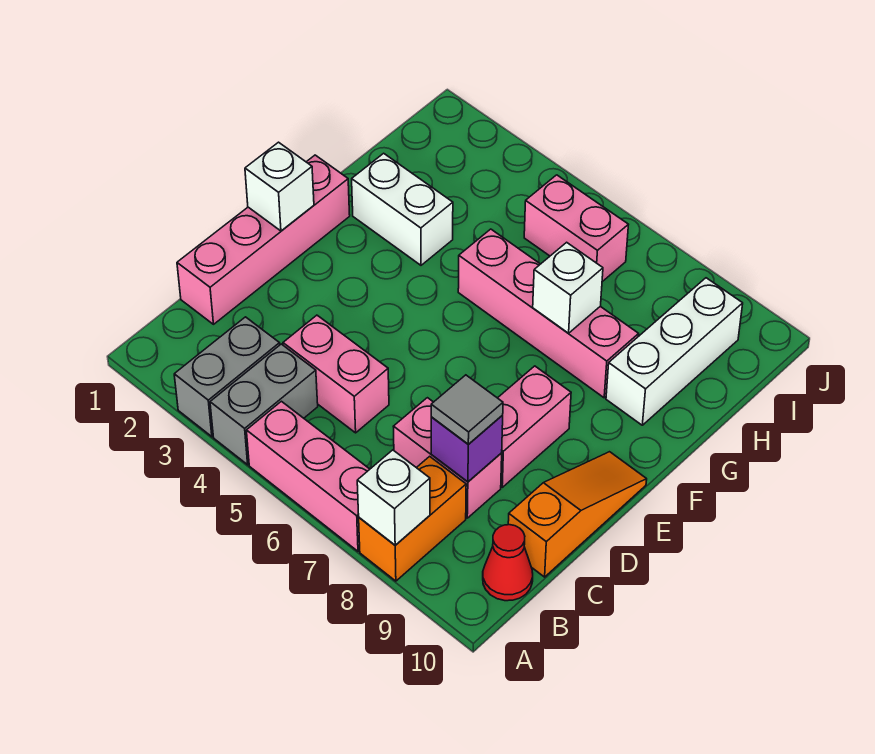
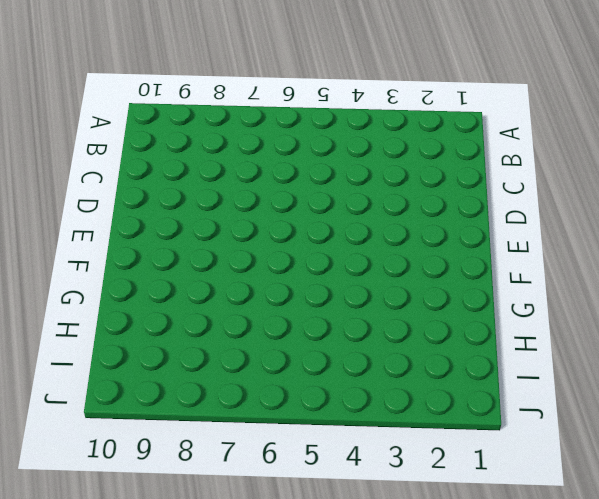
none -> grey 1x2 brick [174,317,280,437]
none -> grey 1x2 brick [210,344,318,465]
none -> pink 1x3 brick [246,401,370,551]

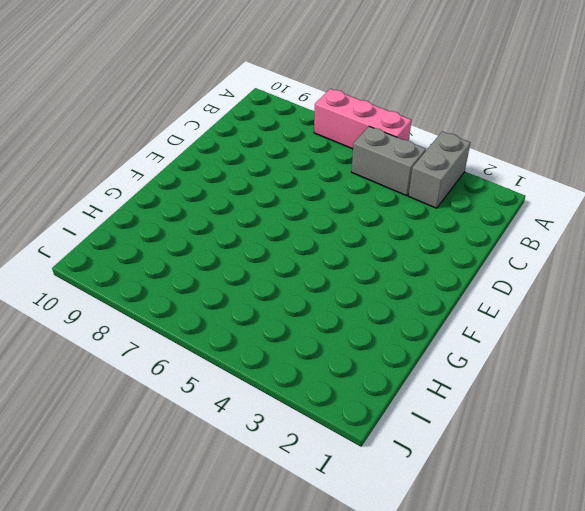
grey 1x2 brick [352,126,426,196] -> grey 1x2 brick turned to [210,344,318,465]
none -> orange 1x2 brick [359,456,466,581]
none -> red 1x1 cone [483,525,533,601]
none -> pink 1x4 brick [177,155,350,324]

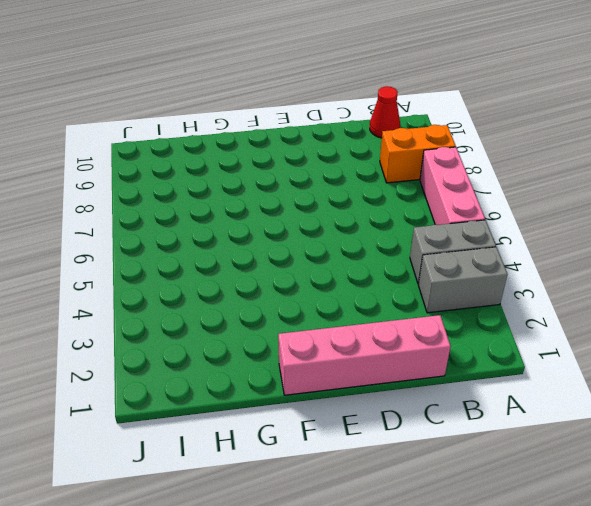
none -> pink 1x2 brick [283,315,389,433]
none -> pink 1x2 brick [393,398,502,518]
none -> orange 1x3 slope [508,452,647,577]

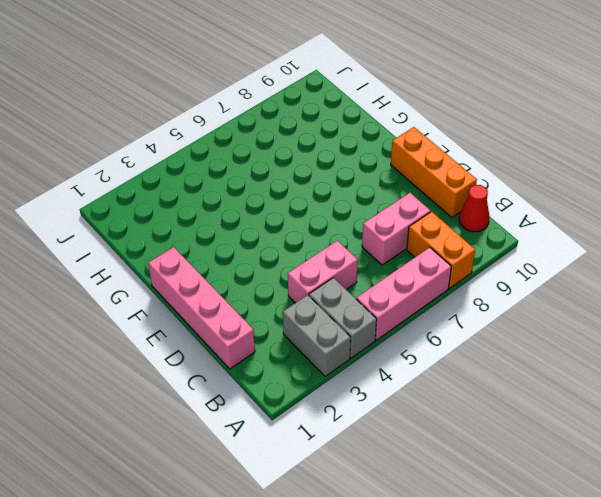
orange 1x3 brick [391,127,477,217] -> orange 1x3 slope [508,452,647,577]
none -> pink 1x2 brick [498,366,571,487]
none -> white 1x2 brick [352,153,453,265]
none -> pink 1x4 brick [458,229,639,398]

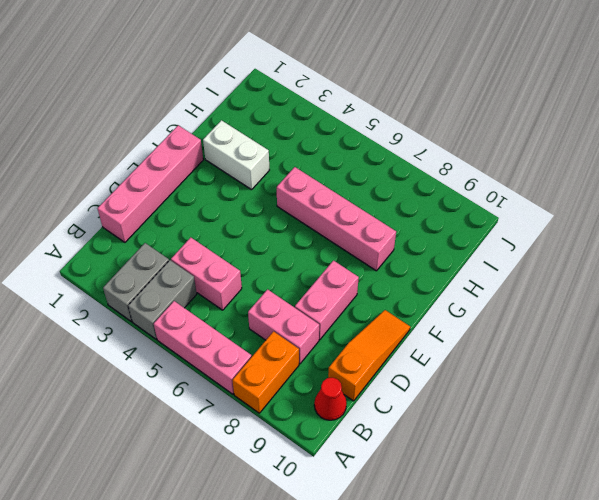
none -> white 1x3 brick [606,278,743,425]
none -> pink 1x2 brick [524,175,628,282]
none -> white 1x1 brick [357,450,430,545]

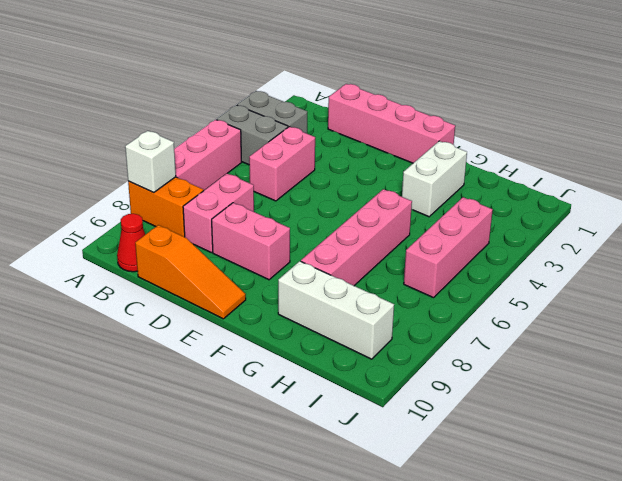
pink 1x3 brick [404,197,493,298] -> pink 1x2 brick [524,175,628,282]
none -> purple 1x1 brick [431,415,503,482]
none -> white 1x1 brick [245,142,314,231]
none -> white 1x1 brick [533,242,603,333]

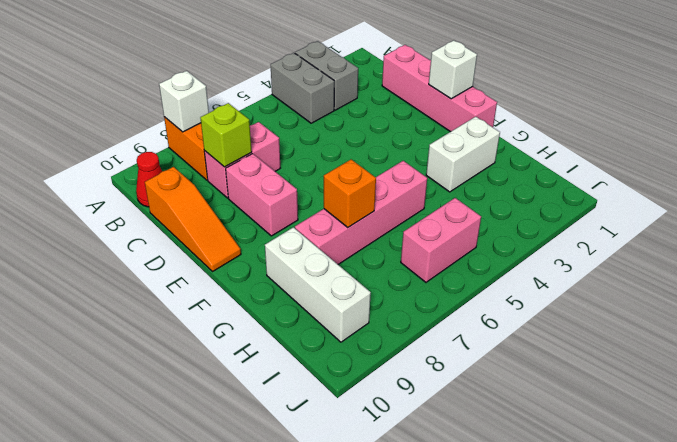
lime 1x1 brick [200,103,252,167] -> purple 1x1 brick [431,415,503,482]
orange 1x1 brick [324,159,376,227] -> white 1x1 brick [533,242,603,333]
none -> pink 1x3 brick [246,401,370,551]
none -> pink 1x2 brick [283,315,389,433]
none -> grey 1x1 tile [431,375,503,444]

